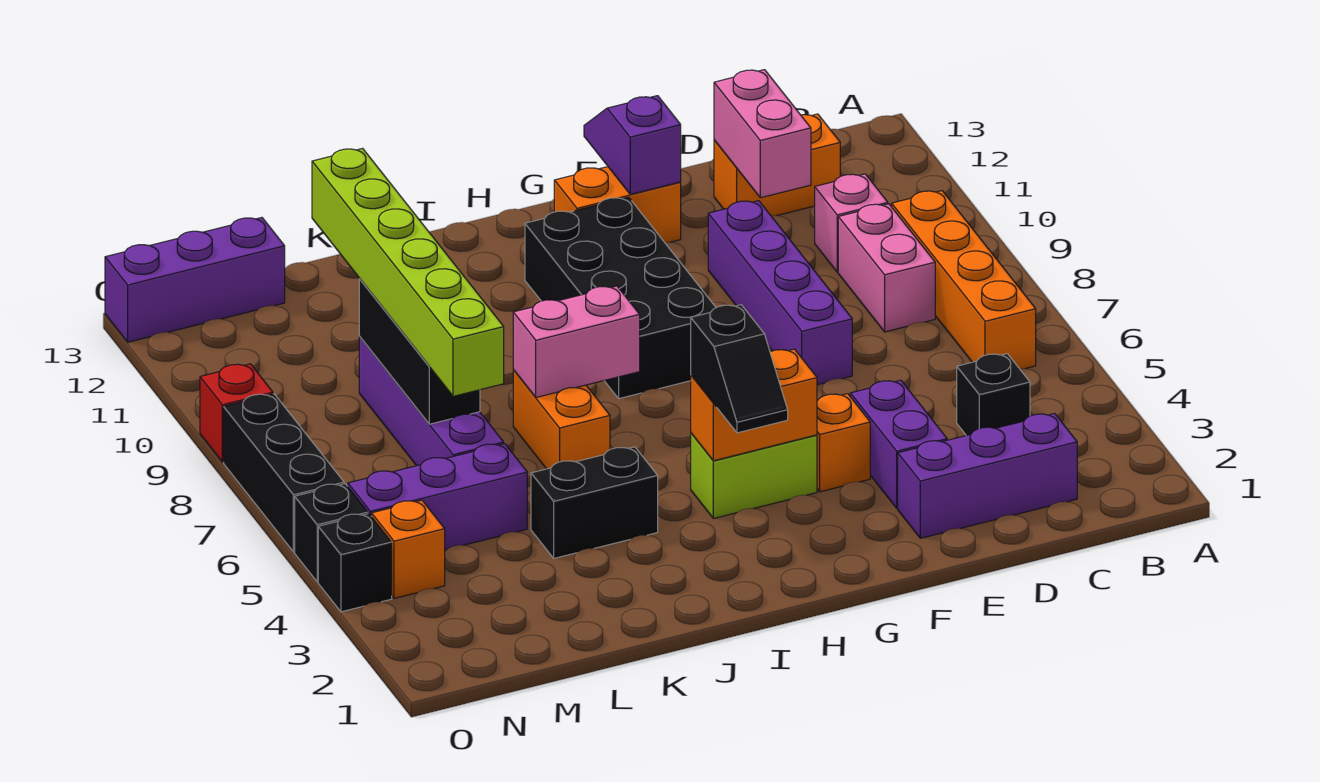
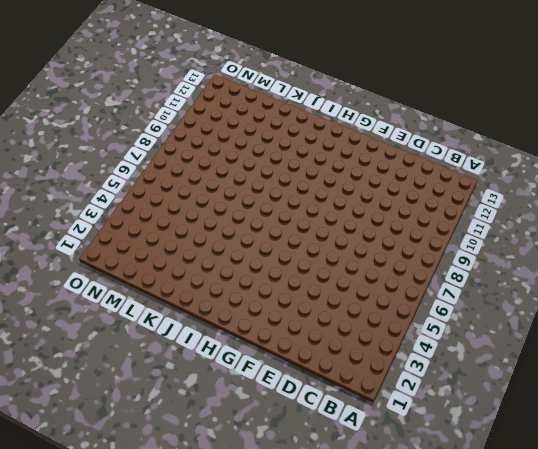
none -> orange 1x4 brick [891,191,1036,369]
none -> purple 1x3 brick [898,413,1077,538]
none -> black 1x1 brick [957,354,1030,436]

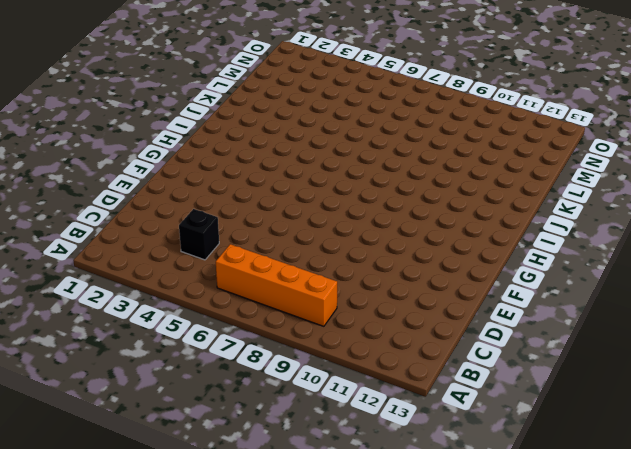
none -> purple 1x3 brick [898,413,1077,538]
none -> pink 1x2 brick [838,204,935,332]
none -> pink 1x1 brick [815,174,888,272]

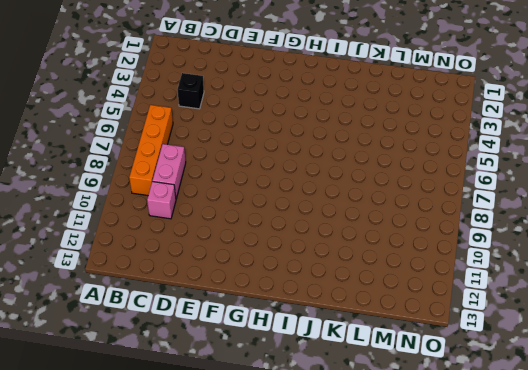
none -> purple 1x3 brick [898,413,1077,538]
none -> orange 1x2 brick [714,114,840,216]
none -> purple 1x2 brick [850,380,947,508]

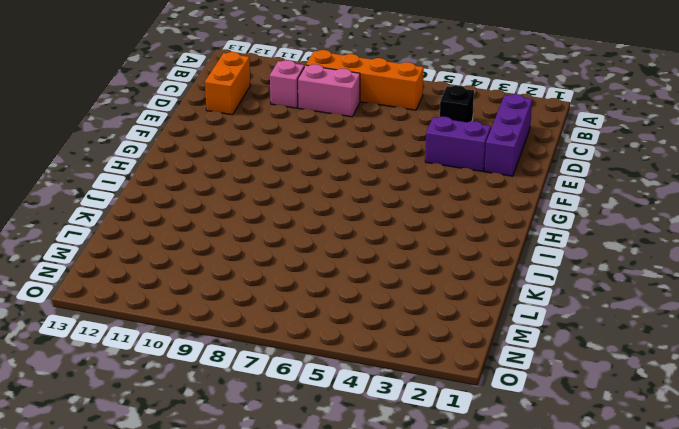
none -> purple 1x4 brick [708,201,852,385]
none -> orange 1x1 brick [817,394,870,492]
none -> orange 1x2 brick [554,167,681,242]

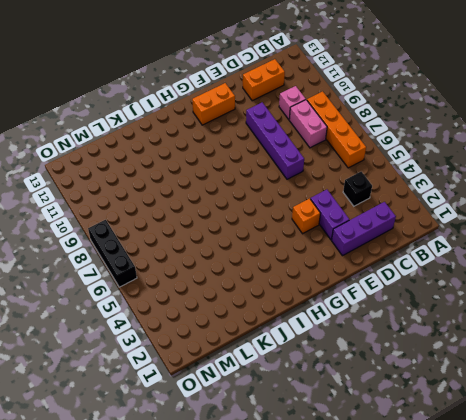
none -> lime 1x2 brick [691,433,817,518]
none -> black 2x4 brick [525,197,716,399]
none -> black 1x2 brick [531,447,658,558]

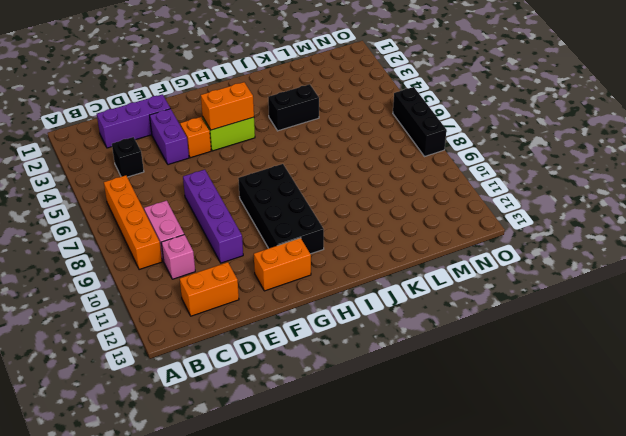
none -> orange 1x2 brick [513,370,610,469]
none -> purple 1x3 brick [348,444,527,550]
none -> purple 1x4 brick [359,337,504,466]

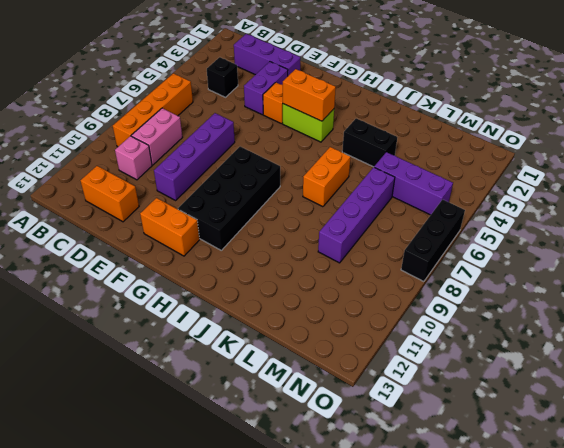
none -> purple 1x3 brick [105,218,285,342]
none -> orange 1x1 brick [372,500,445,599]
none -> black 1x1 brick [318,514,392,612]

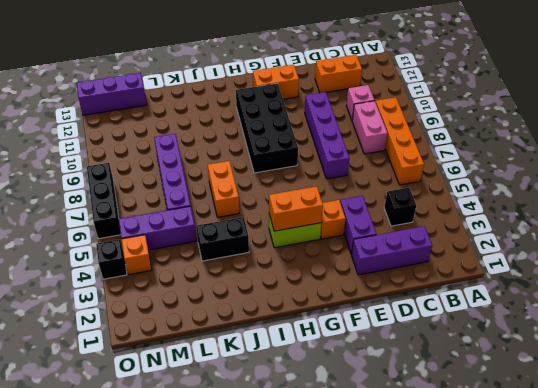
none -> black 1x1 brick [295,484,368,582]
none -> red 1x1 brick [200,364,273,462]
none -> pink 1x2 brick [714,70,811,198]

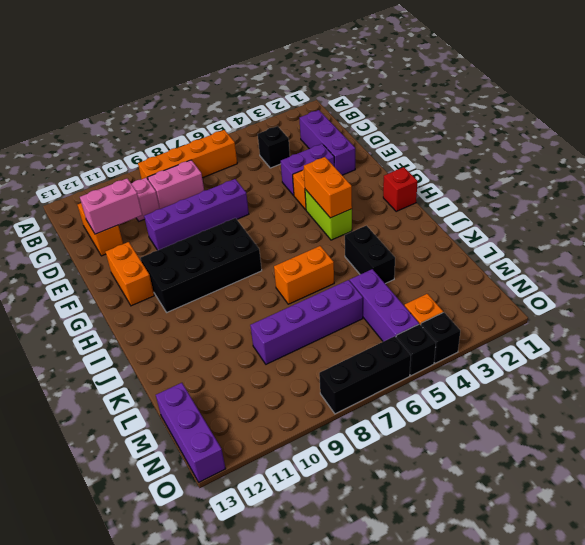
red 1x1 brick [383,167,417,211] -> red 1x1 brick moved to [200,364,273,462]
none -> purple 1x2 slope [584,96,681,194]
none -> pink 1x2 brick [513,286,640,397]
none -> black 1x3 brick [359,279,480,424]

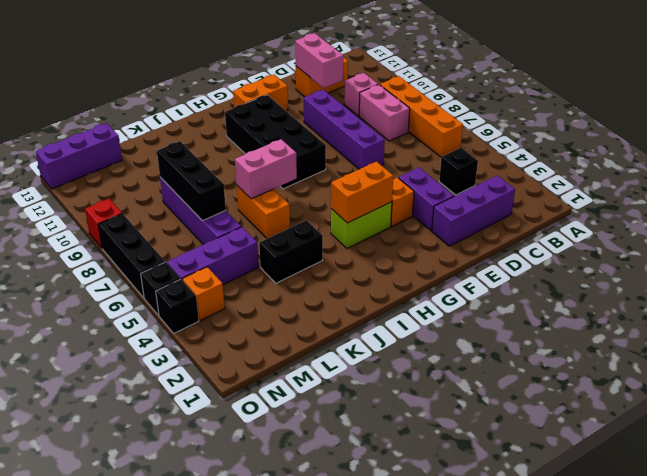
none -> purple 1x2 slope [584,96,681,194]
none -> black 1x2 slope [691,305,788,433]
none -> lime 1x6 brick [312,148,504,396]

